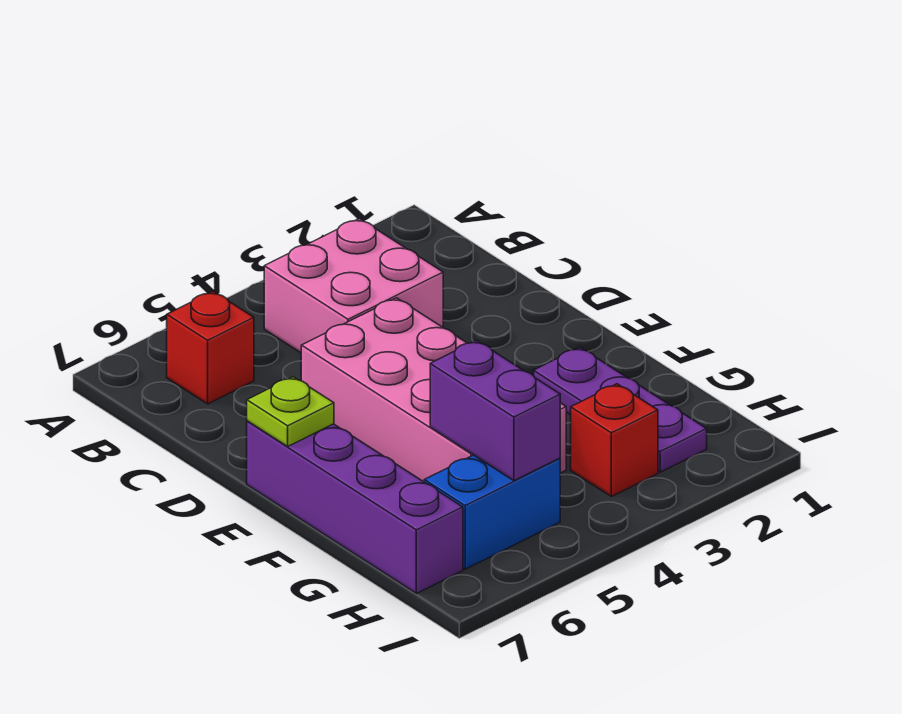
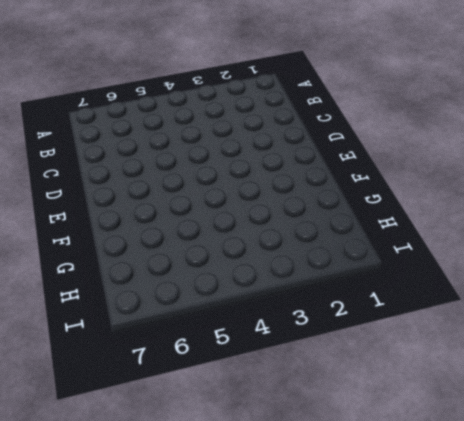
none -> pink 2x2 brick [264,219,443,353]
none -> red 1x1 brick [167,291,254,404]

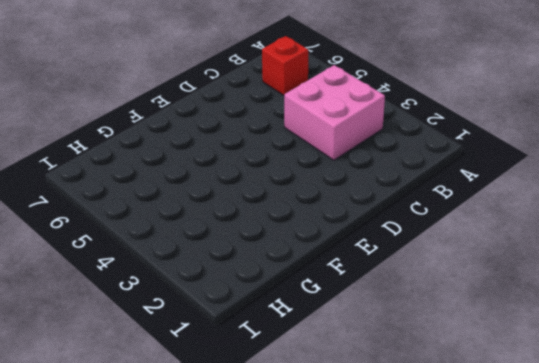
none -> pink 2x4 brick [301,298,566,482]
none -> purple 1x4 brick [247,421,463,594]

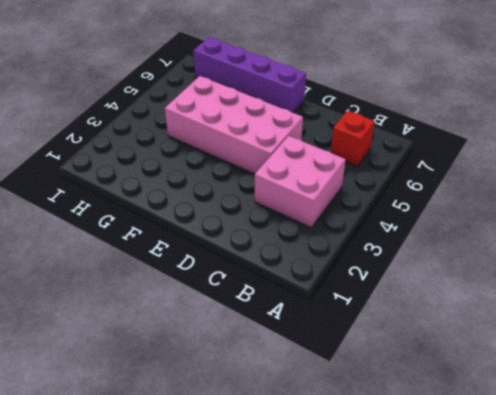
none -> purple 1x3 plate [534,347,707,472]
none -> red 1x1 brick [571,384,658,496]

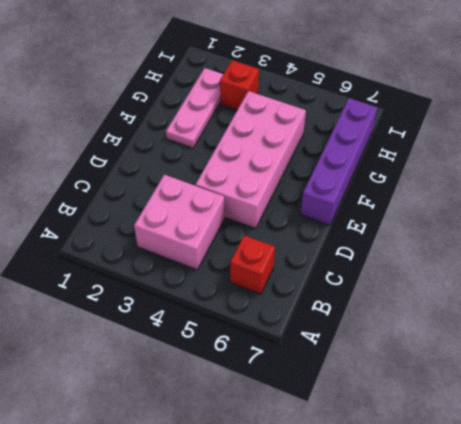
pink 1x3 plate [166,68,224,148] -> purple 1x3 plate [534,347,707,472]
none -> blue 1x2 brick [424,455,560,569]
none -> lime 1x1 plate [247,377,334,446]

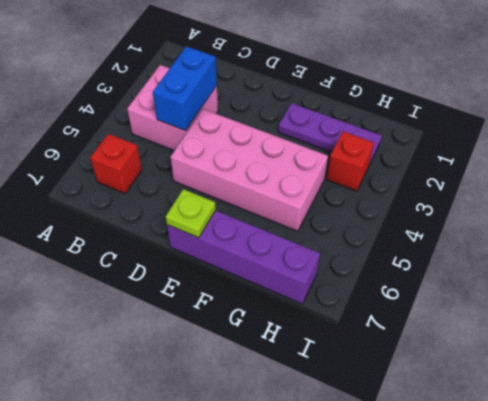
blue 1x2 brick [153,46,217,131] -> blue 1x2 brick moved to [424,455,560,569]
none -> purple 1x2 brick [430,340,560,481]

